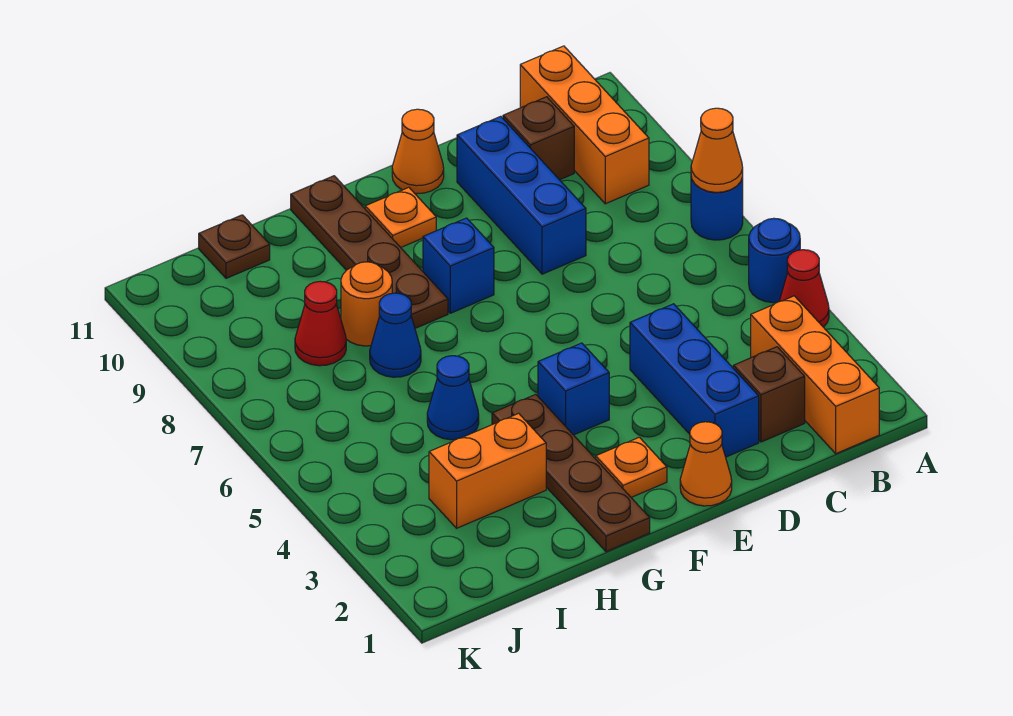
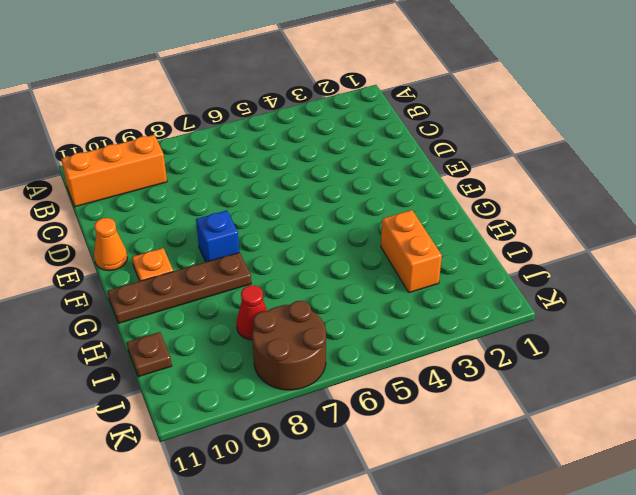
brown 2x2 round brick [252,301,326,390] -> none
none -> red 1x1 cone [780,250,829,327]
none -> blue 1x1 round brick [749,218,800,303]
none -> blue 1x1 round brick [691,177,743,240]

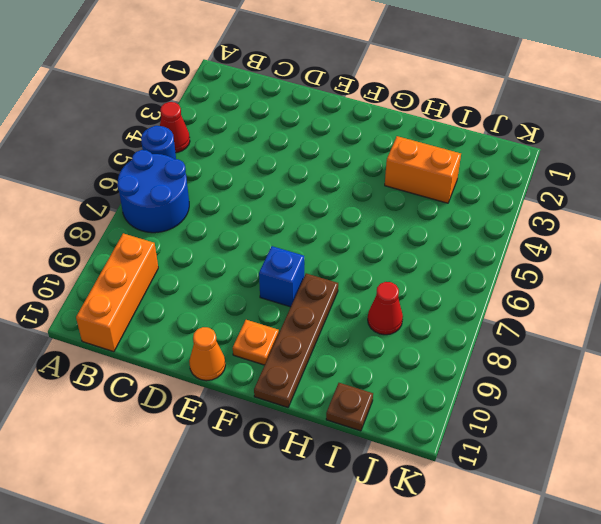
blue 2x2 round brick [117,150,189,233] -> blue 1x1 round brick [691,177,743,240]
none -> orange 1x3 brick [751,296,879,454]
none -> brown 1x1 brick [733,347,805,442]
none -> brown 1x1 brick [503,97,574,180]

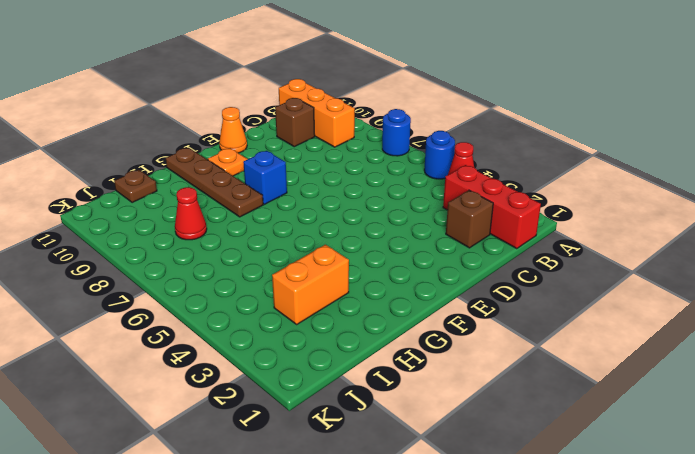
red 1x3 brick [443,165,541,249] -> orange 1x3 brick [751,296,879,454]
none -> blue 1x3 brick [630,304,759,457]
none -> blue 1x3 brick [457,116,586,274]
none -> orange 1x1 cone [680,422,732,506]

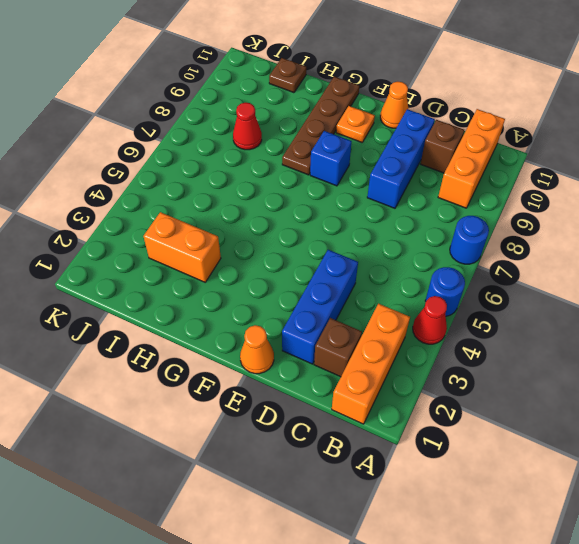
none -> orange 1x1 plate [596,437,667,497]
none -> blue 1x1 brick [538,343,609,435]
none -> brown 1x4 plate [492,394,650,552]

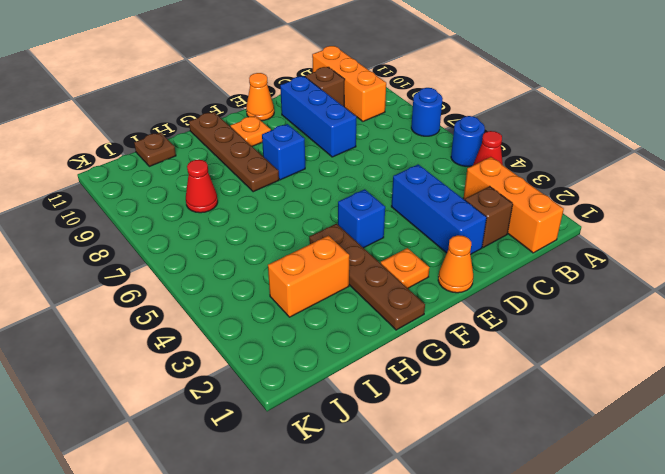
none -> blue 1x1 cone [427,356,479,440]
none -> blue 1x1 cone [370,293,421,377]
none -> orange 1x1 round brick [341,262,392,346]

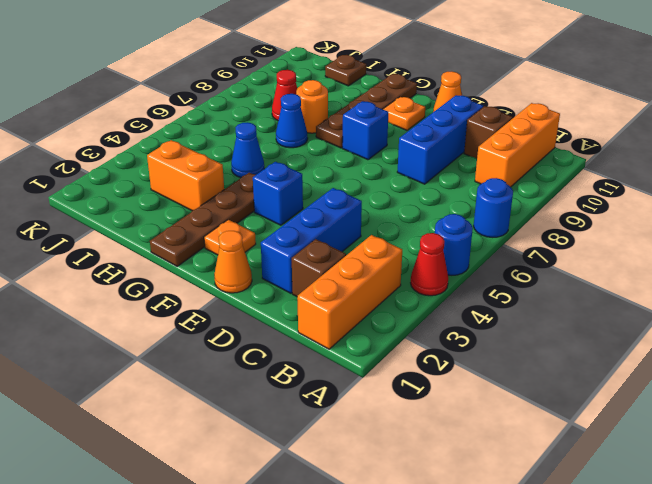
none -> orange 1x1 cone [691,108,743,192]

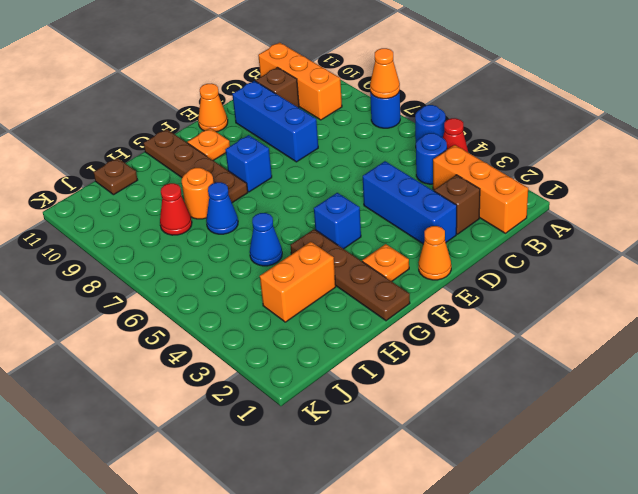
blue 1x1 round brick [416,133,447,184] -> none

